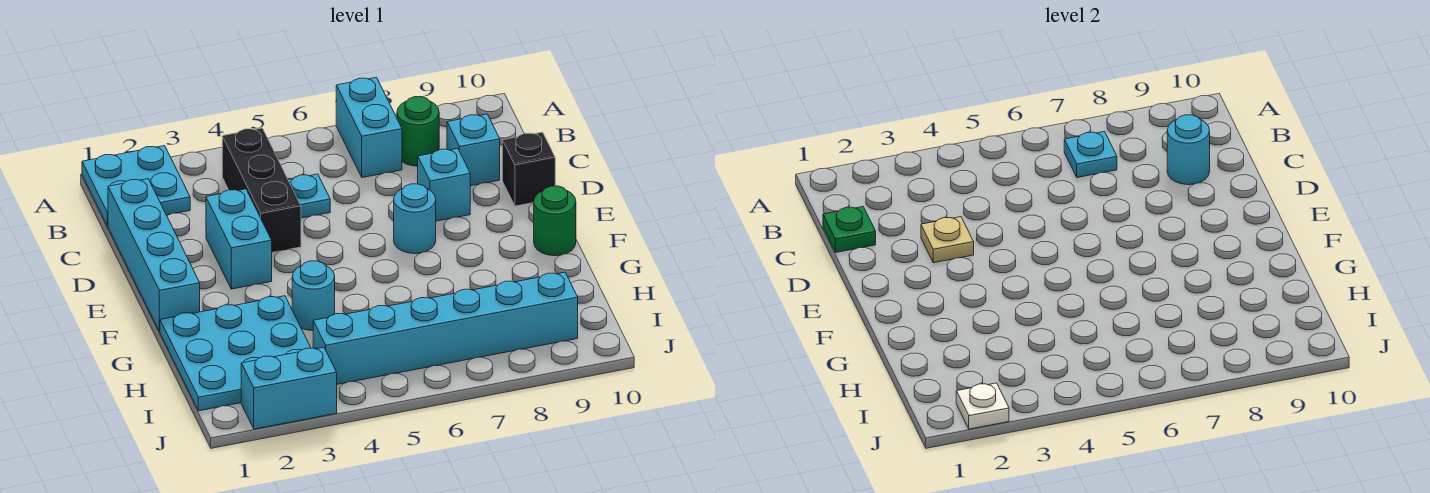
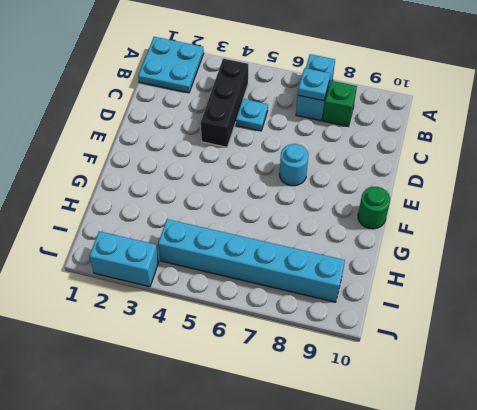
green 1x1 brick [323,81,357,126] -> green 1x1 round brick [397,97,439,166]
none -> cyan 1x4 brick [108,179,200,332]
none -> cyan 1x1 brick [447,114,500,186]
none -> cyan 1x2 brick [206,189,272,289]

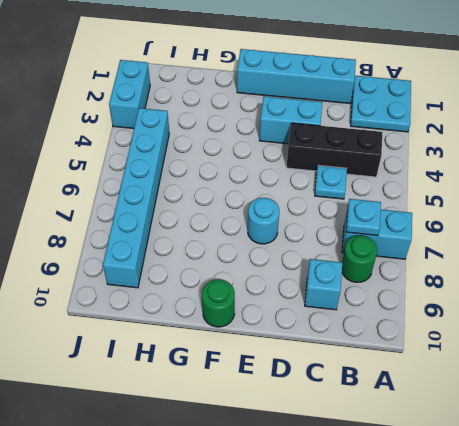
none -> cyan 1x1 brick [418,148,470,221]
none -> black 1x1 brick [502,132,555,206]
none -> cyan 3x3 plate [160,296,311,411]

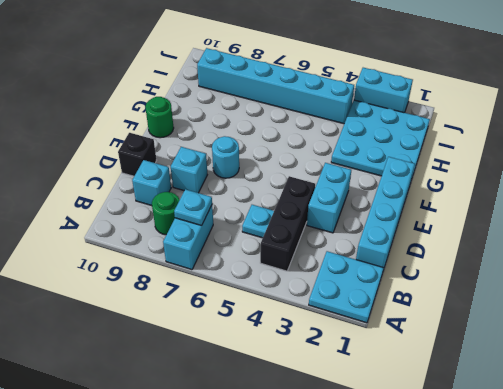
none -> cyan 1x1 round brick [292,261,335,331]
none -> green 1x1 plate [823,207,876,252]
none -> cyan 1x1 round brick [1167,115,1210,185]

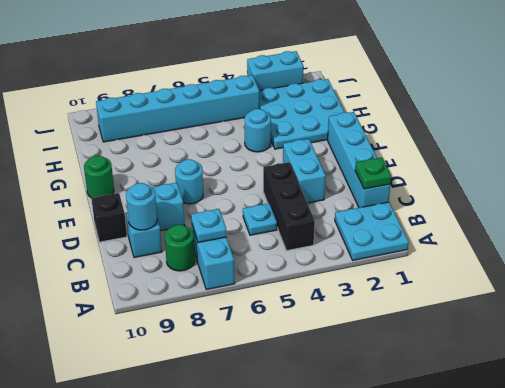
none -> tan 1x1 plate [921,217,974,263]
none -> white 1x1 plate [956,383,1009,429]

